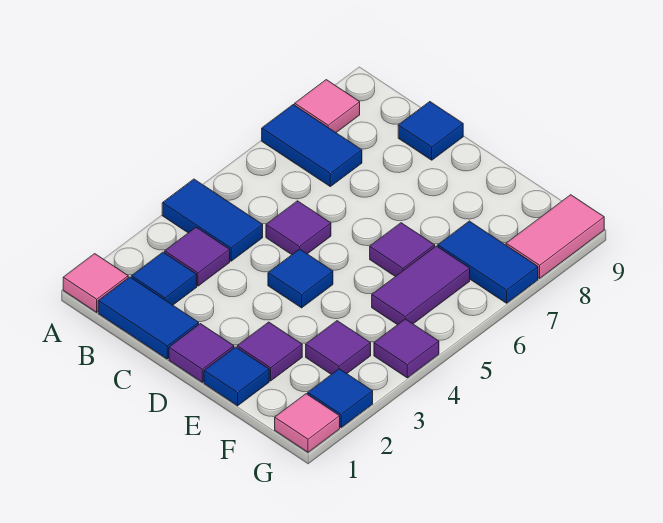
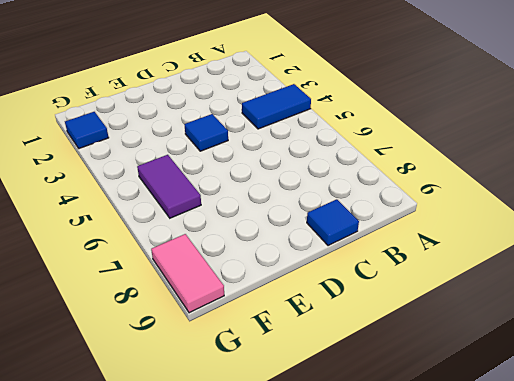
none -> pink 1x1 tile [63,254,128,312]
none -> blue 1x2 tile [262,105,362,187]
none -> pink 1x1 tile [295,80,360,132]

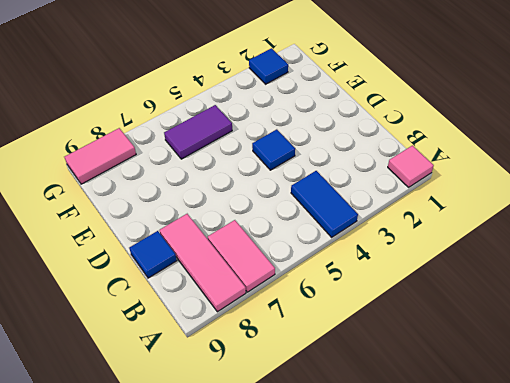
pink 1x2 tile [208,220,275,292] -> blue 1x2 tile [262,105,362,187]
pink 1x3 tile [160,214,246,312] -> pink 1x1 tile [295,80,360,132]
none -> blue 1x2 tile [98,277,199,359]
none -> blue 1x1 tile [132,252,197,305]
none -> purple 1x1 tile [165,227,230,286]

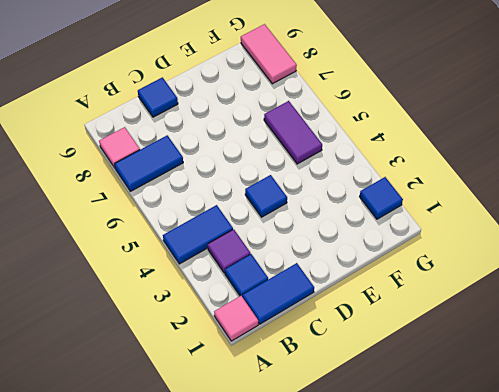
none -> purple 1x1 tile [266,201,331,255]
none -> purple 1x1 tile [169,324,234,382]
none -> blue 1x1 tile [204,347,269,406]

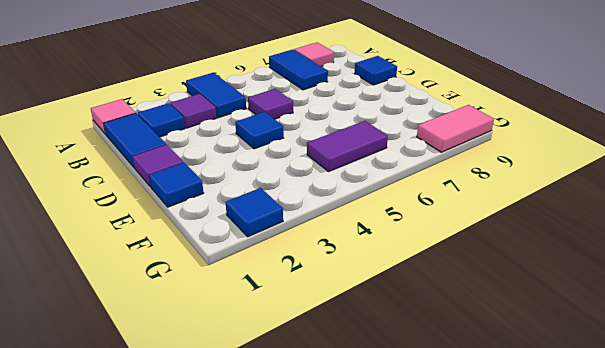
none -> purple 1x1 tile [237,322,302,381]
none -> purple 1x1 tile [370,223,435,277]
none -> purple 1x1 tile [306,321,371,374]

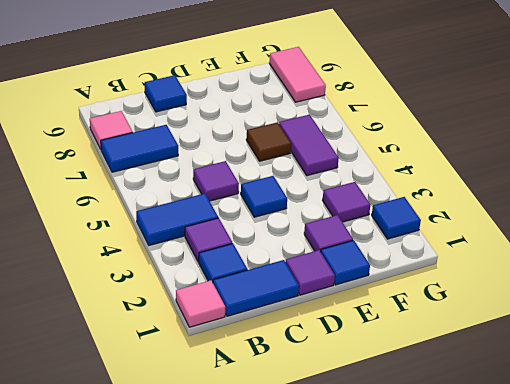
brown 1x1 tile [246,122,291,161] -> purple 1x1 tile [370,223,435,277]
none -> blue 1x2 tile [438,221,538,303]
none -> pink 1x1 tile [275,394,340,452]
none -> purple 1x1 tile [374,319,439,378]

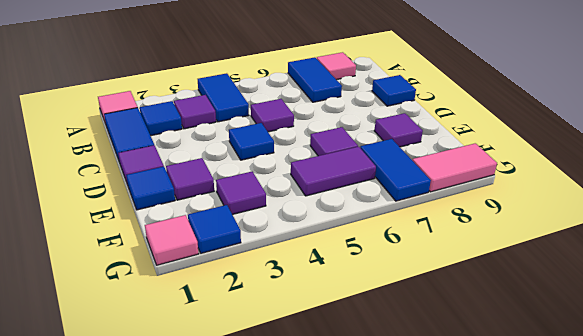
purple 1x1 tile [374,113,423,147] -> purple 1x1 tile moved to [374,319,439,378]

